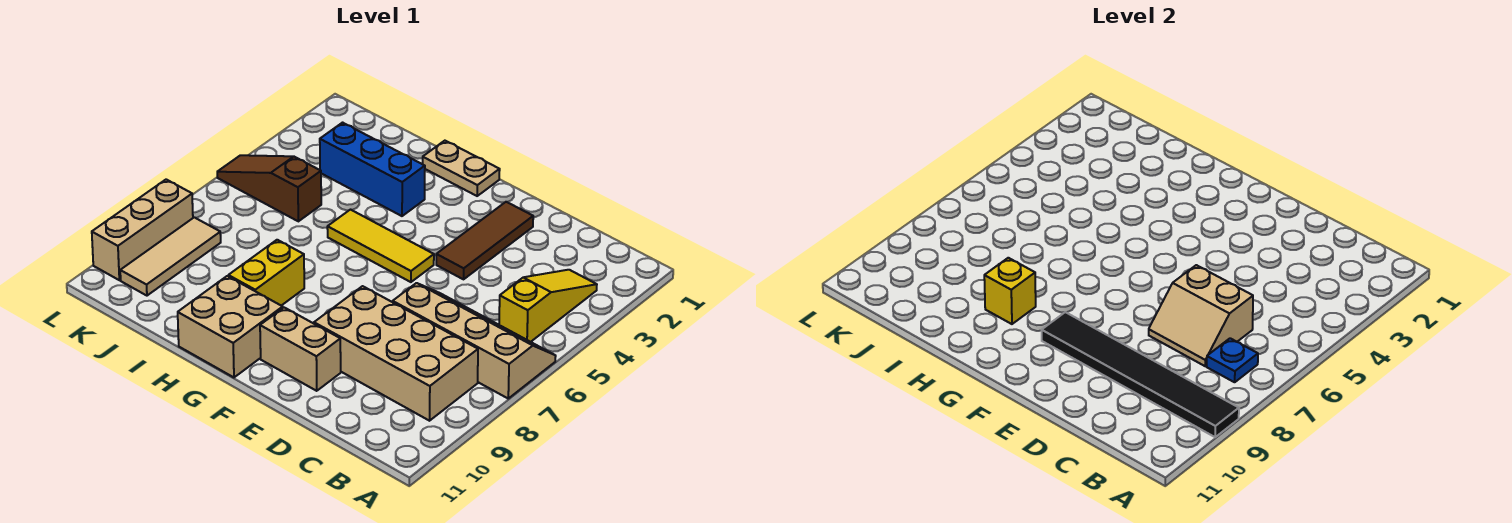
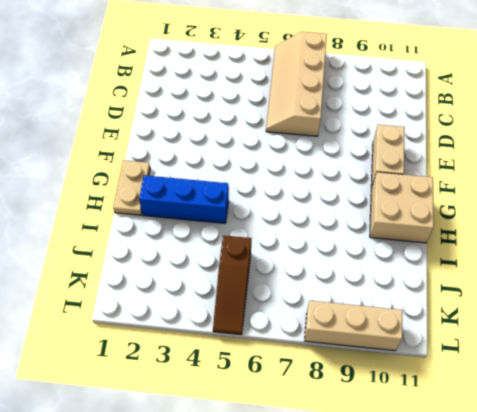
blue 1x3 brick [139,175,229,223] -> blue 1x3 brick turned to [320,123,425,216]
none -> yellow 1x3 slope [499,270,597,342]
none -> tan 2x4 brick [314,286,478,421]
none -> brown 1x3 tile [436,202,533,279]

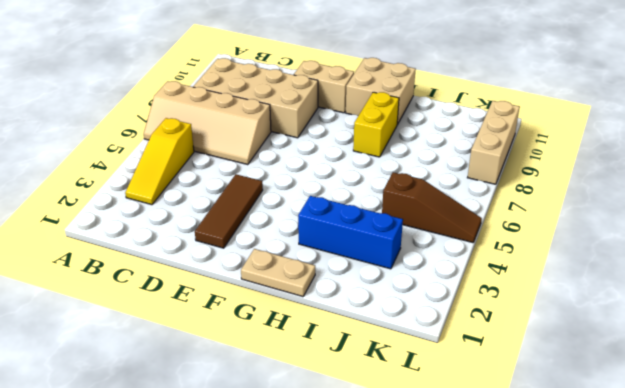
none -> yellow 1x3 tile [327,210,434,282]
none -> tan 1x3 tile [120,217,221,296]
none -> black 1x6 tile [1042,312,1239,437]

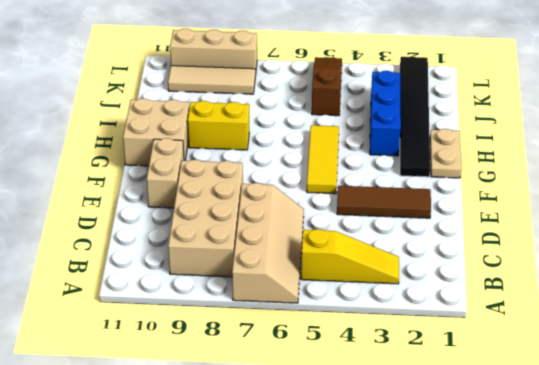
black 1x6 tile [400,57,430,177] -> black 1x6 tile moved to [1042,312,1239,437]
none -> blue 1x1 plate [1207,338,1258,382]
none -> tan 2x2 slope [1149,265,1253,366]
none -> yellow 1x1 brick [984,258,1036,324]

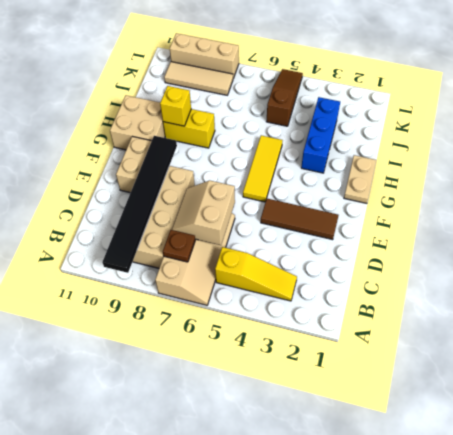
brown 1x1 plate [163,230,195,262] -> blue 1x1 plate [1207,338,1258,382]

